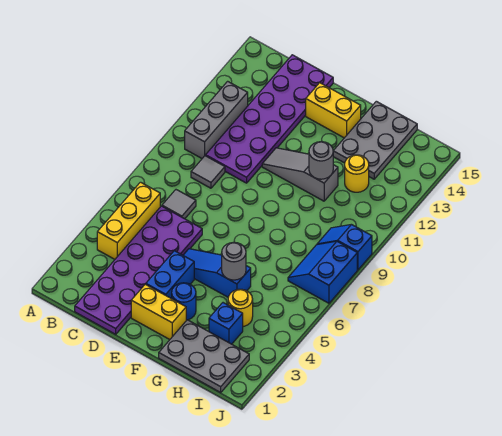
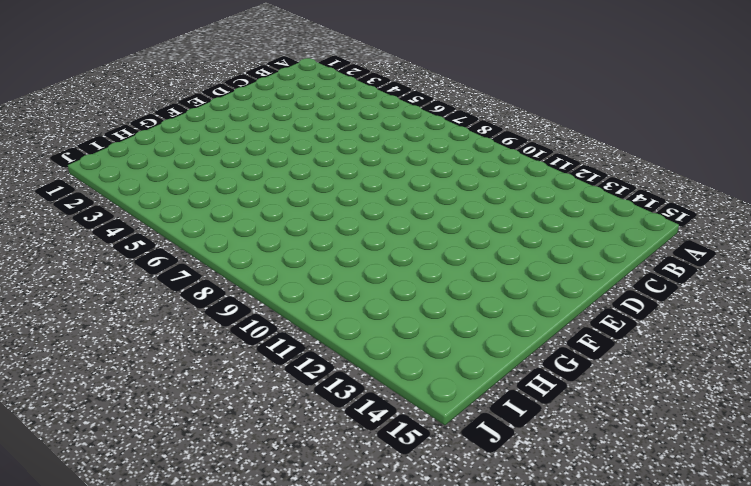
none -> yellow 1x3 brick [97,182,160,259]
none -> grey 1x3 brick [185,81,248,158]
none -> purple 2x6 plate [75,206,202,334]

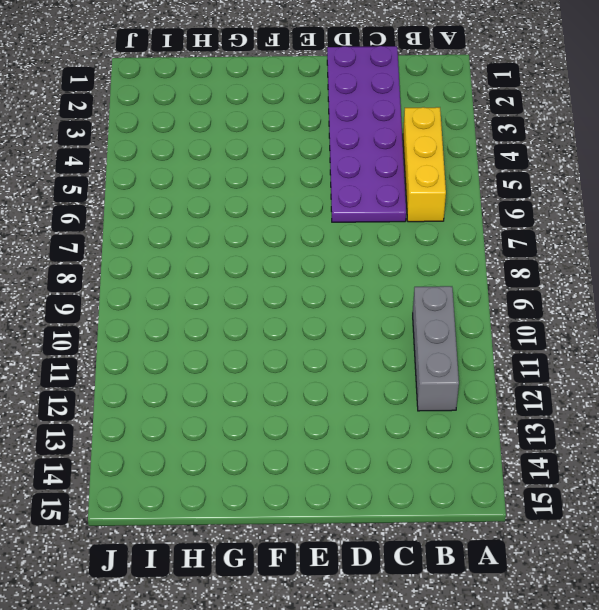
none -> grey 1x1 tile [162,190,196,219]
none -> grey 1x1 tile [191,156,225,188]
none -> purple 2x6 plate [206,55,333,183]

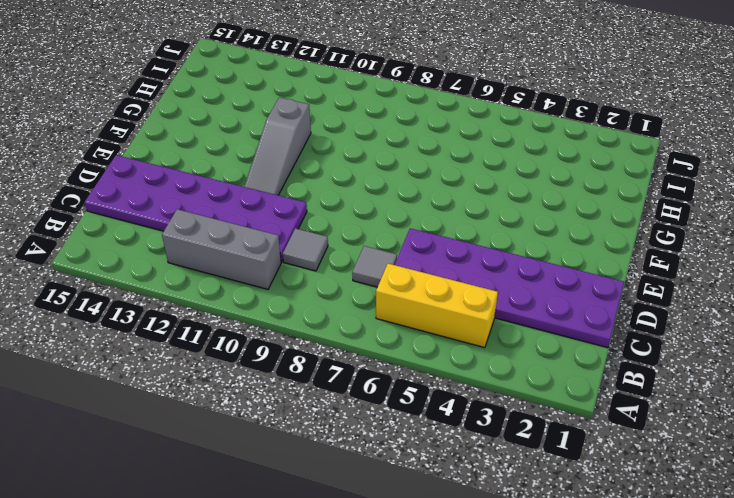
none -> yellow 1x2 brick [131,284,186,340]
none -> blue 1x2 brick [146,251,194,299]
none -> blue 1x3 slope [183,249,251,297]

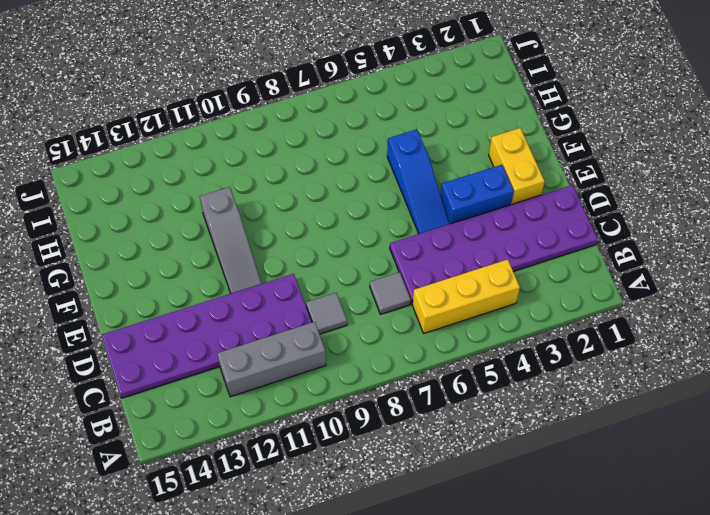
none -> yellow 1x2 brick [306,83,361,138]
none -> blue 1x1 round brick [172,283,196,320]
none -> grey 2x3 plate [159,320,249,392]

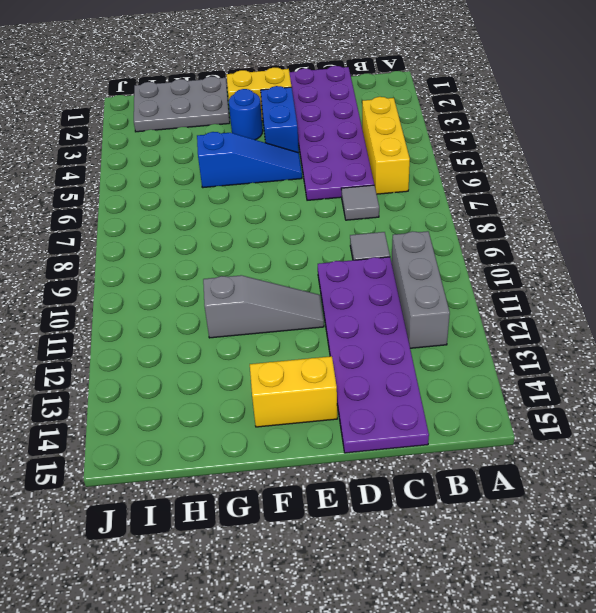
none -> grey 2x3 plate [333,101,417,179]
none -> blue 1x1 brick [209,303,243,344]
none -> yellow 1x1 round brick [228,289,253,327]

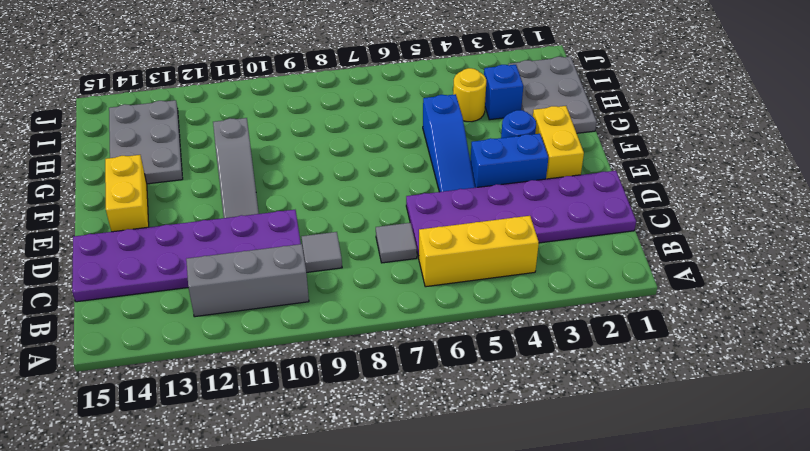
grey 2x3 plate [109,100,183,184] -> grey 2x3 plate turned to [333,101,417,179]
none -> yellow 1x1 round brick [345,155,369,192]
none -> blue 2x2 slope [288,241,357,303]
none -> blue 1x2 slope [317,224,372,270]

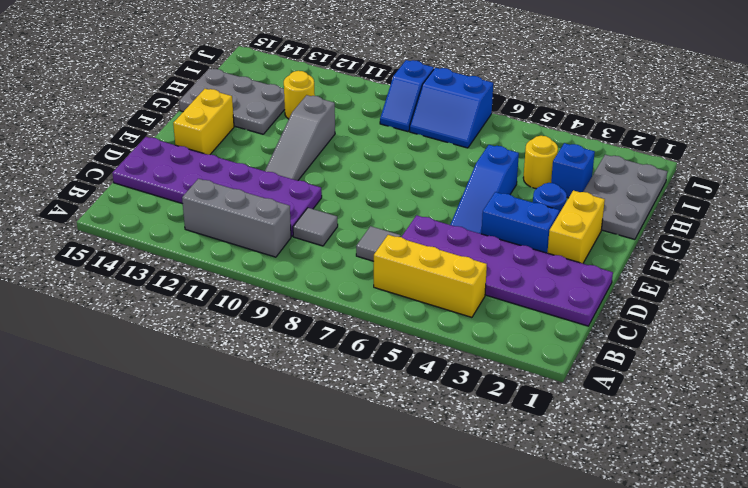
none -> grey 1x1 round brick [222,242,246,280]
none -> grey 1x1 round brick [309,142,333,179]

